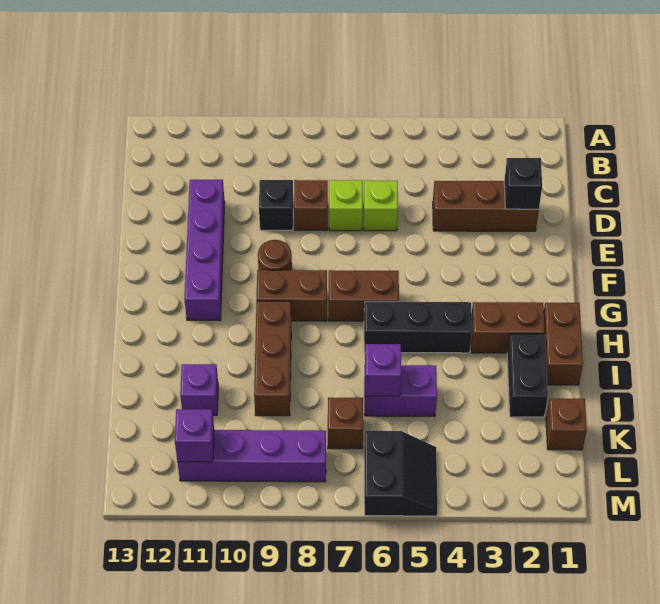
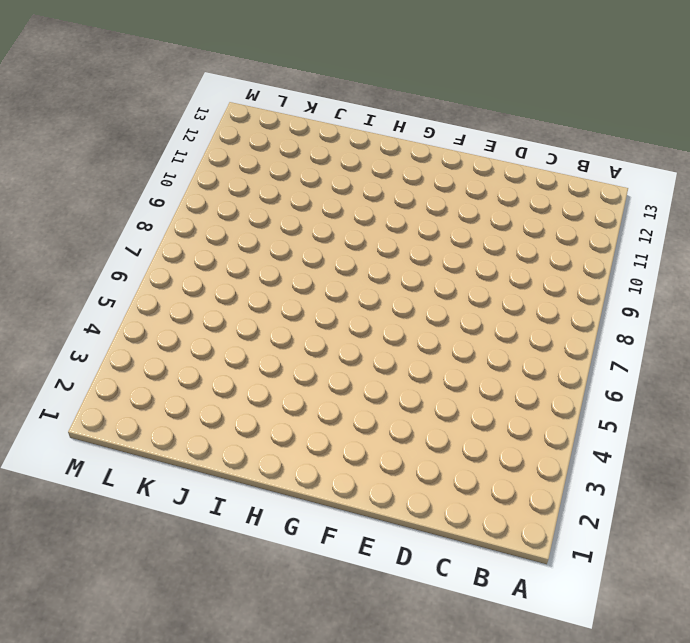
none -> brown 1x3 brick [433,181,539,231]
none -> lime 1x1 brick [364,180,398,231]
none -> lime 1x1 brick [329,180,363,231]

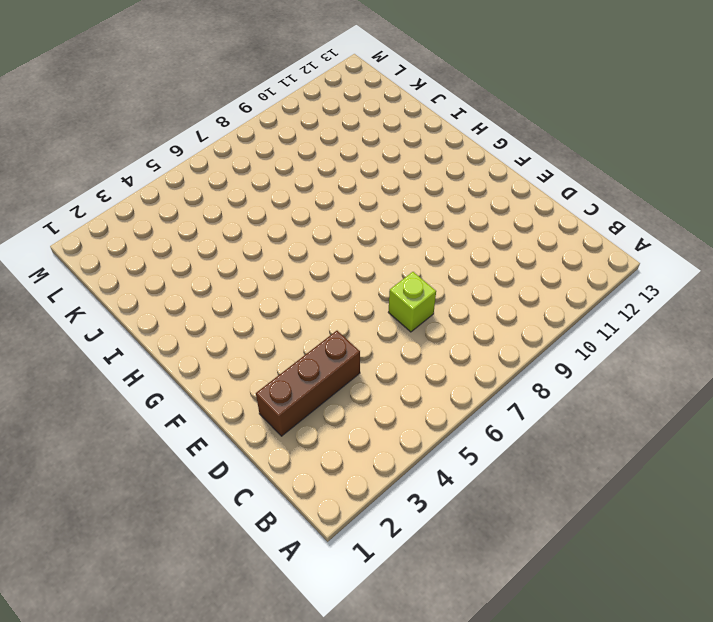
none -> lime 1x1 brick [364,180,398,231]
none -> brown 1x1 brick [294,180,328,230]
none -> black 1x1 brick [259,180,293,230]

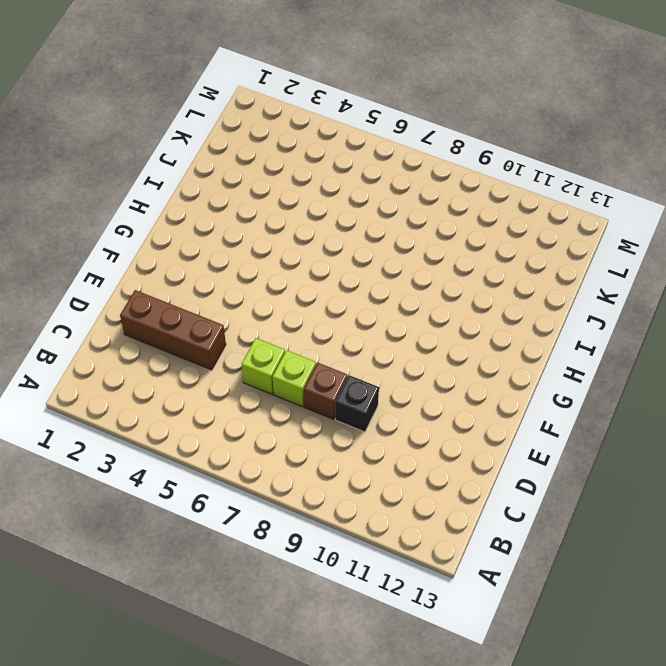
none -> purple 1x4 brick [184,180,225,320]
none -> brown 1x1 round brick [258,240,292,270]
none -> brown 1x2 brick [329,270,399,321]

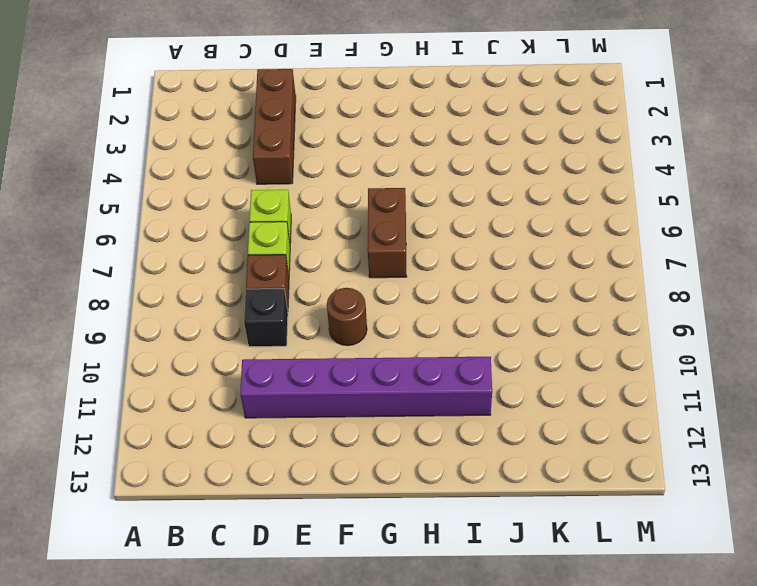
purple 1x6 brick [240,357,492,418] -> purple 1x4 brick [184,180,225,320]
none -> brown 1x2 brick [257,270,327,321]
none -> brown 1x2 brick [544,303,583,385]
none -> brown 1x2 brick [471,302,545,353]

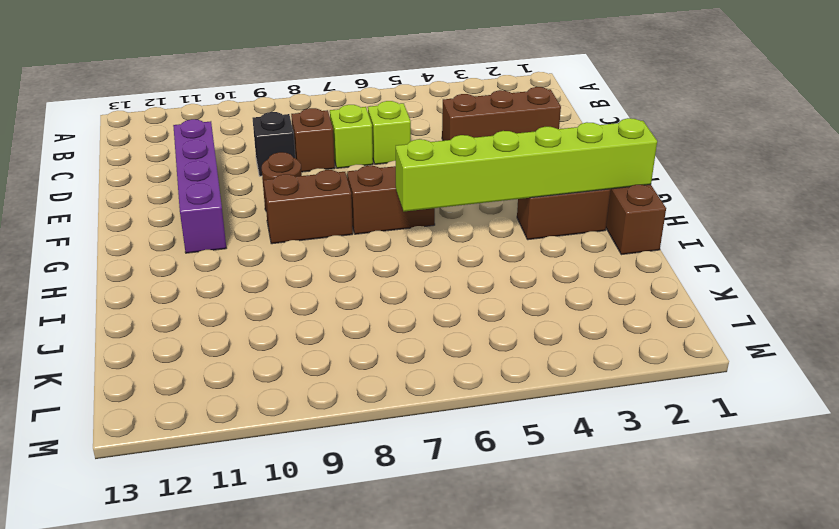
lime 1x6 brick [396,118,657,211] -> none
none -> black 1x3 brick [364,302,472,353]
none -> brown 1x3 brick [254,301,291,416]
none -> black 1x2 brick [507,334,548,417]

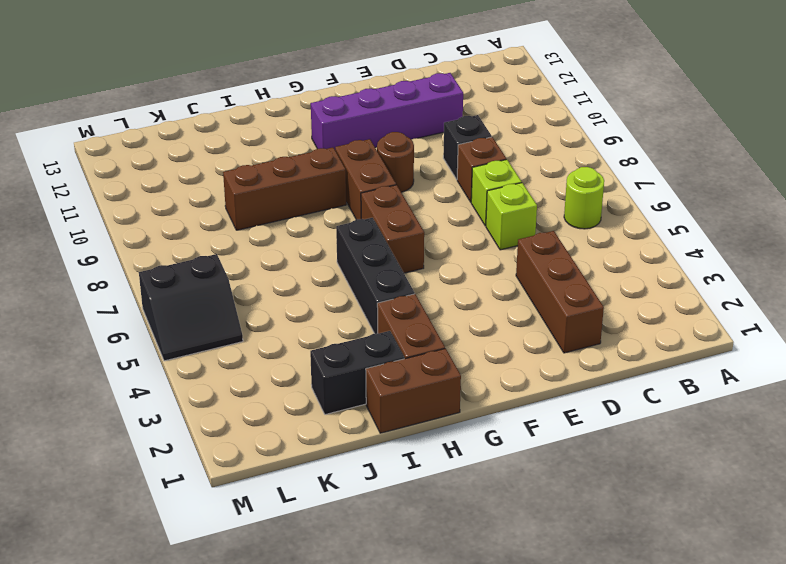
lime 1x1 round brick [564,167,604,229] -> none
none -> purple 1x2 brick [364,365,437,416]
none -> purple 1x1 brick [180,364,218,415]
none -> brown 1x1 brick [546,399,587,450]

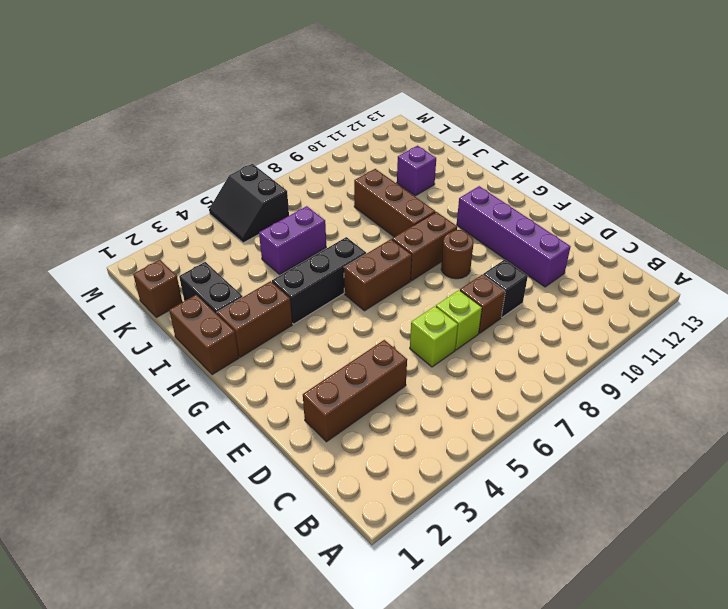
none -> brown 1x1 brick [328,397,363,449]
none -> purple 1x4 brick [177,430,326,482]
none -> black 1x1 brick [504,158,542,209]

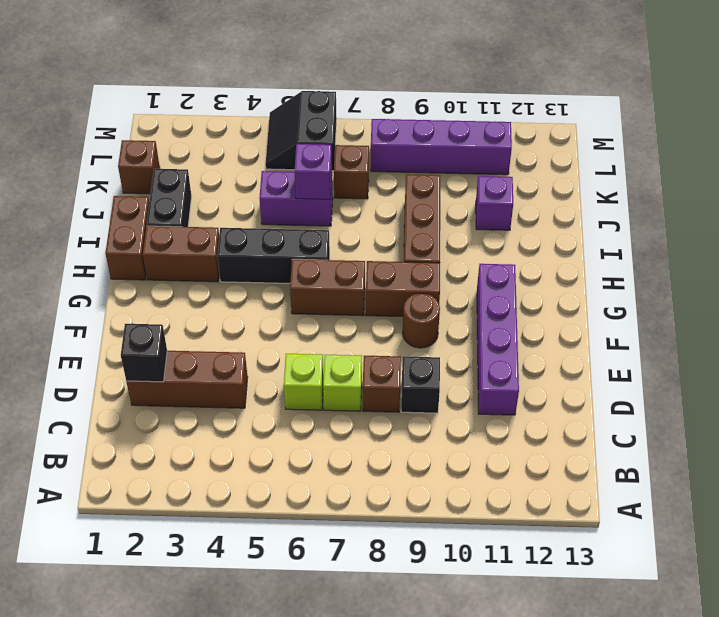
none -> purple 1x1 brick [175,409,214,462]

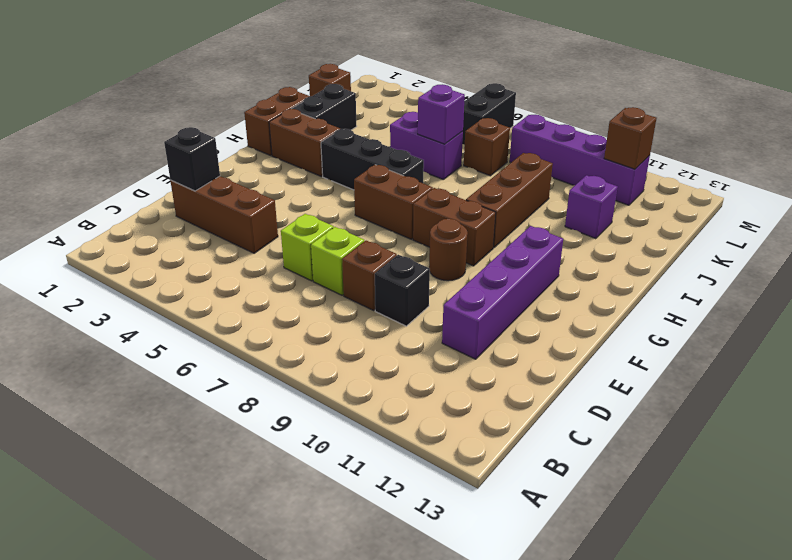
brown 1x1 brick [604,107,657,169] -> purple 1x1 brick [175,409,214,462]

